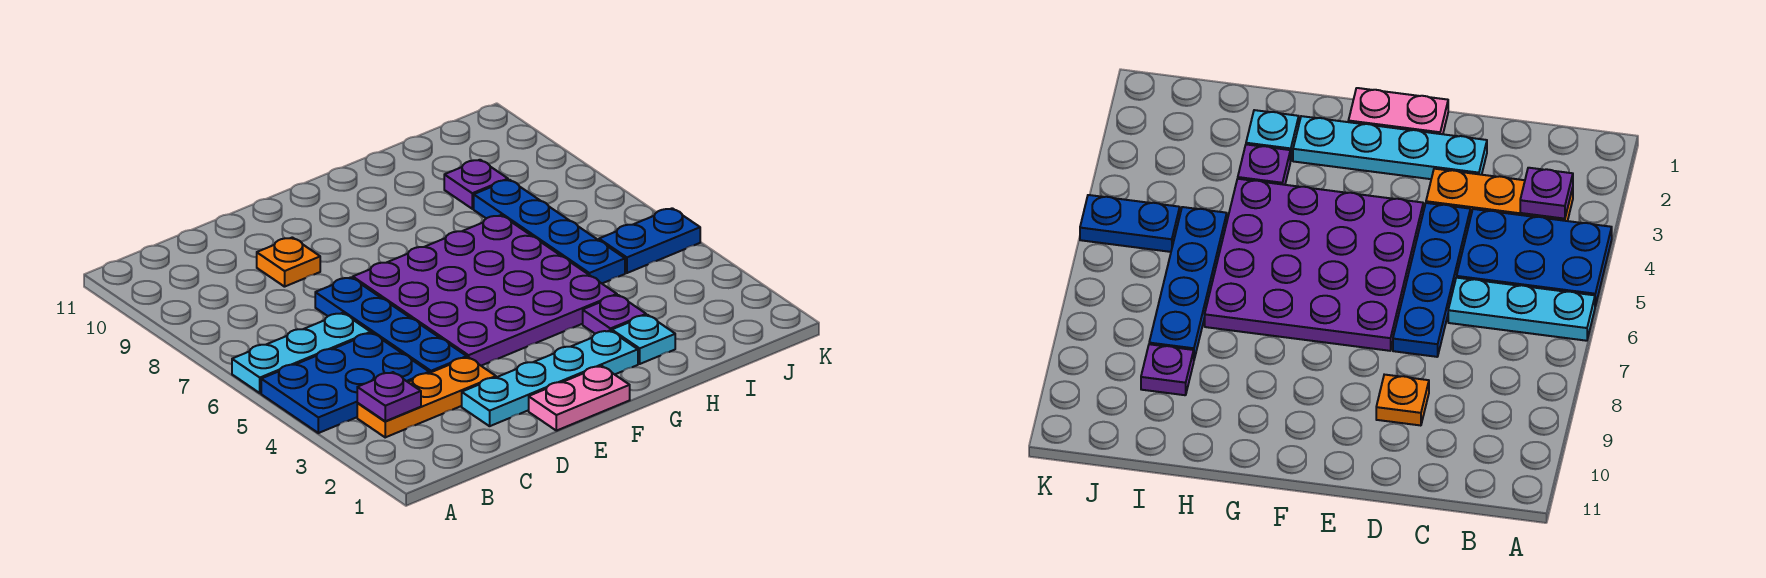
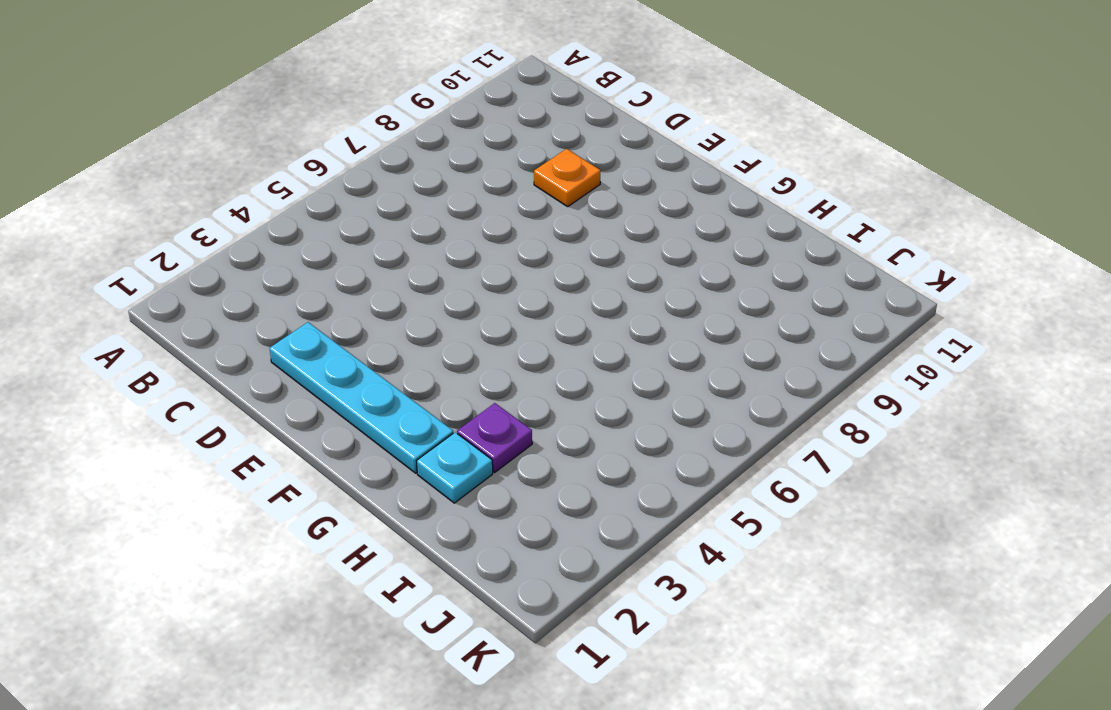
none -> blue 2x3 plate [261,333,429,433]
none -> cyan 1x3 plate [232,313,371,393]
none -> orange 1x3 plate [357,357,496,437]

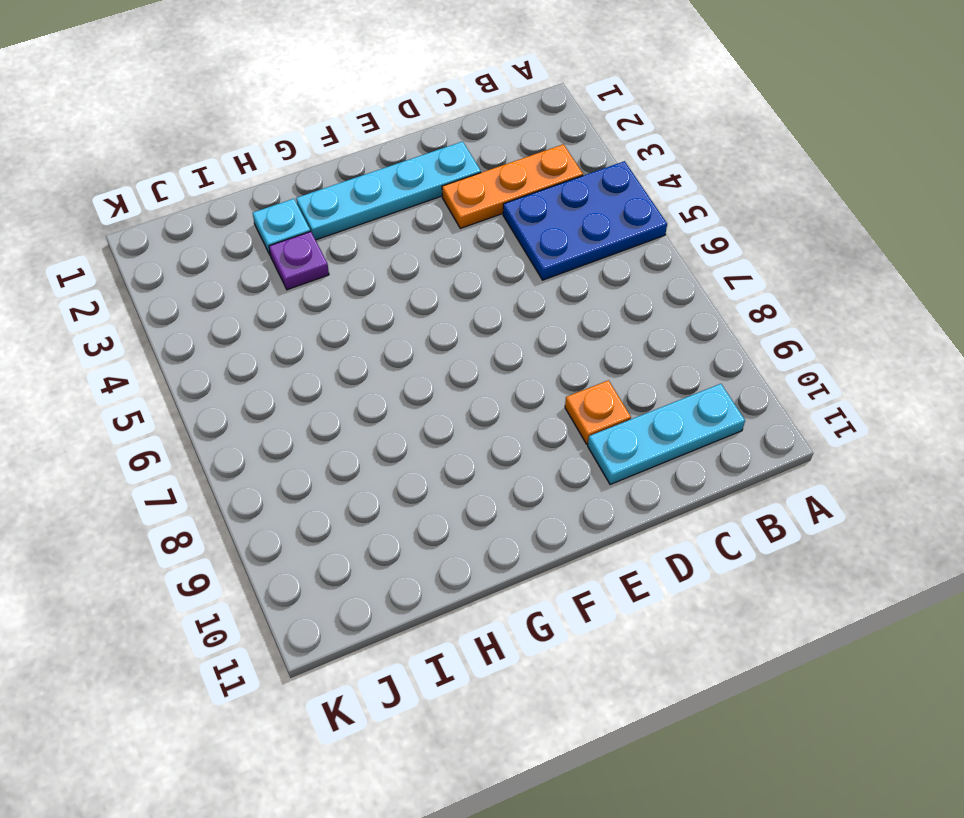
cyan 1x3 plate [588,384,745,485] -> cyan 1x3 plate moved to [232,313,371,393]
none -> blue 1x4 plate [315,277,467,373]
none -> pink 1x2 plate [529,366,630,431]
none -> purple 4x4 plate [353,215,617,366]

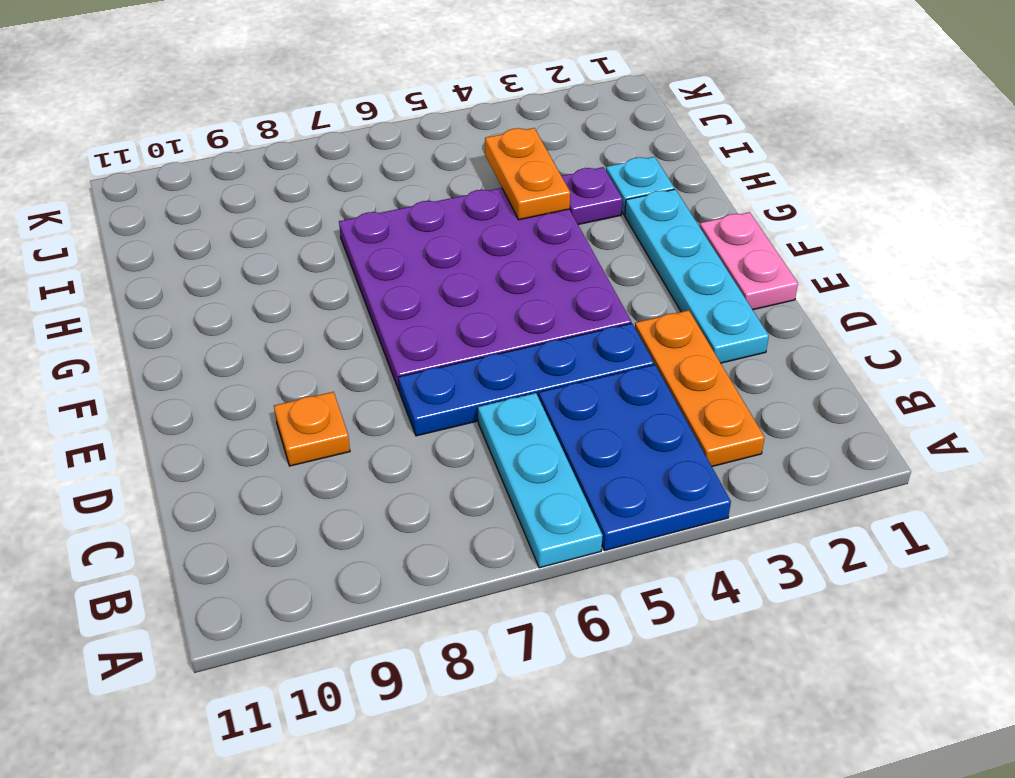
orange 1x2 plate [485,128,570,220] -> none
none -> blue 1x4 plate [474,180,625,283]
none -> purple 1x1 plate [444,160,508,209]
none -> blue 1x2 plate [599,208,700,273]

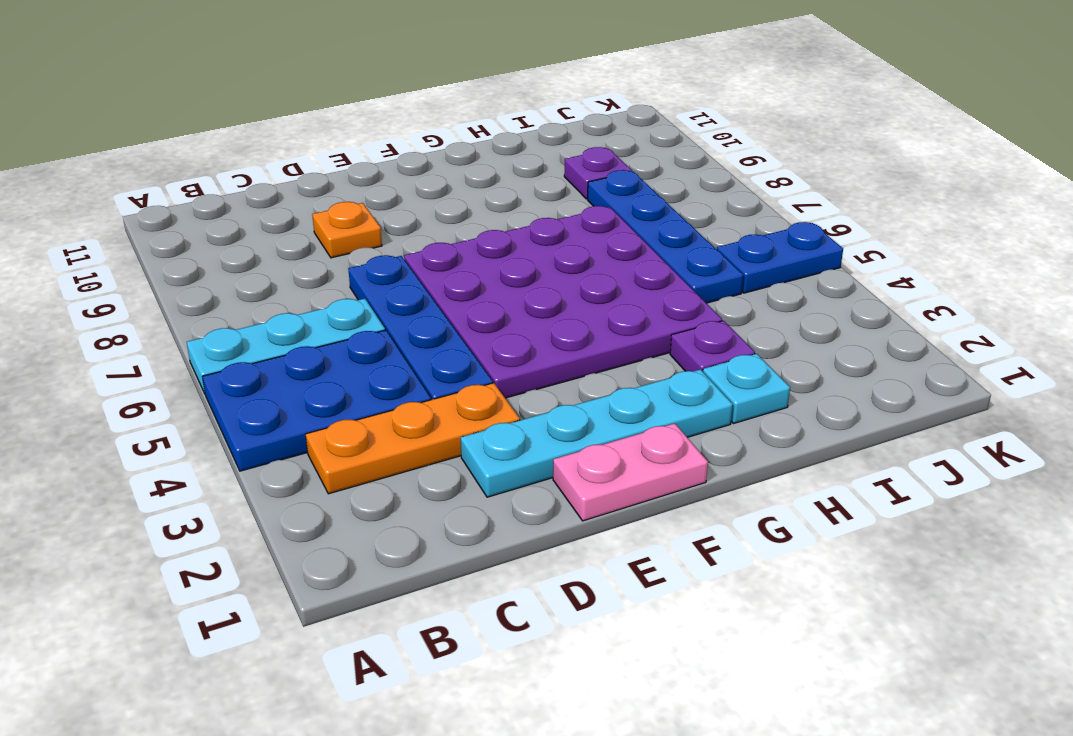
none -> purple 1x1 plate [357,372,421,421]

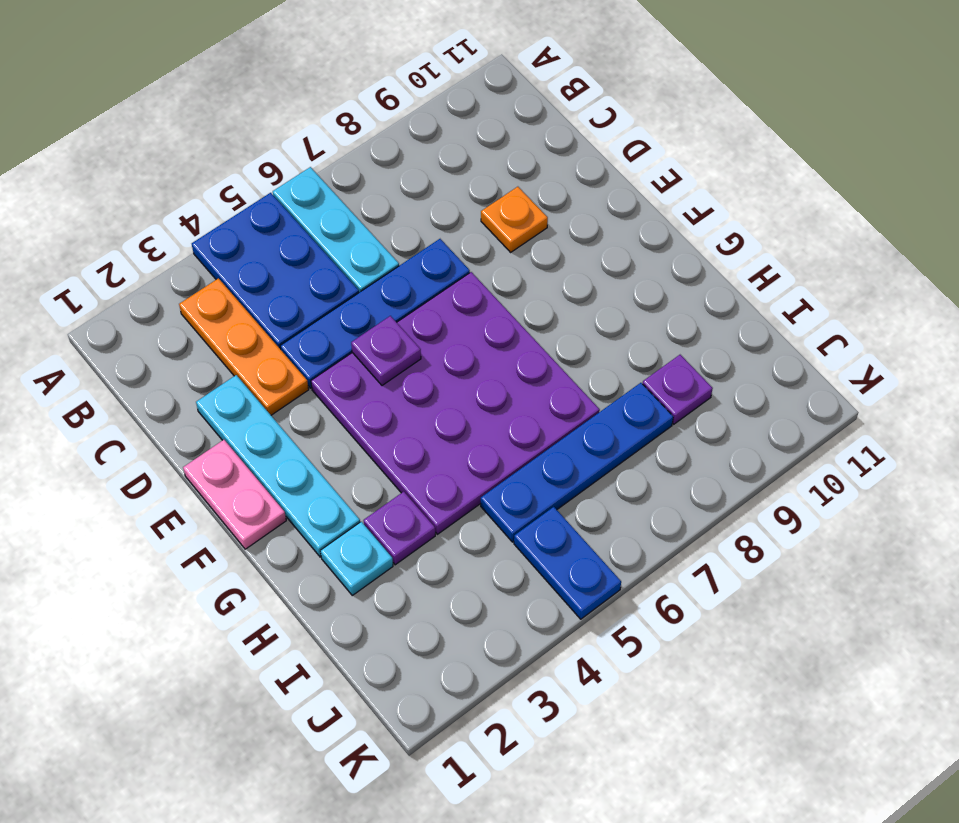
purple 1x1 plate [351,316,421,385] -> purple 1x1 plate moved to [357,372,421,421]

